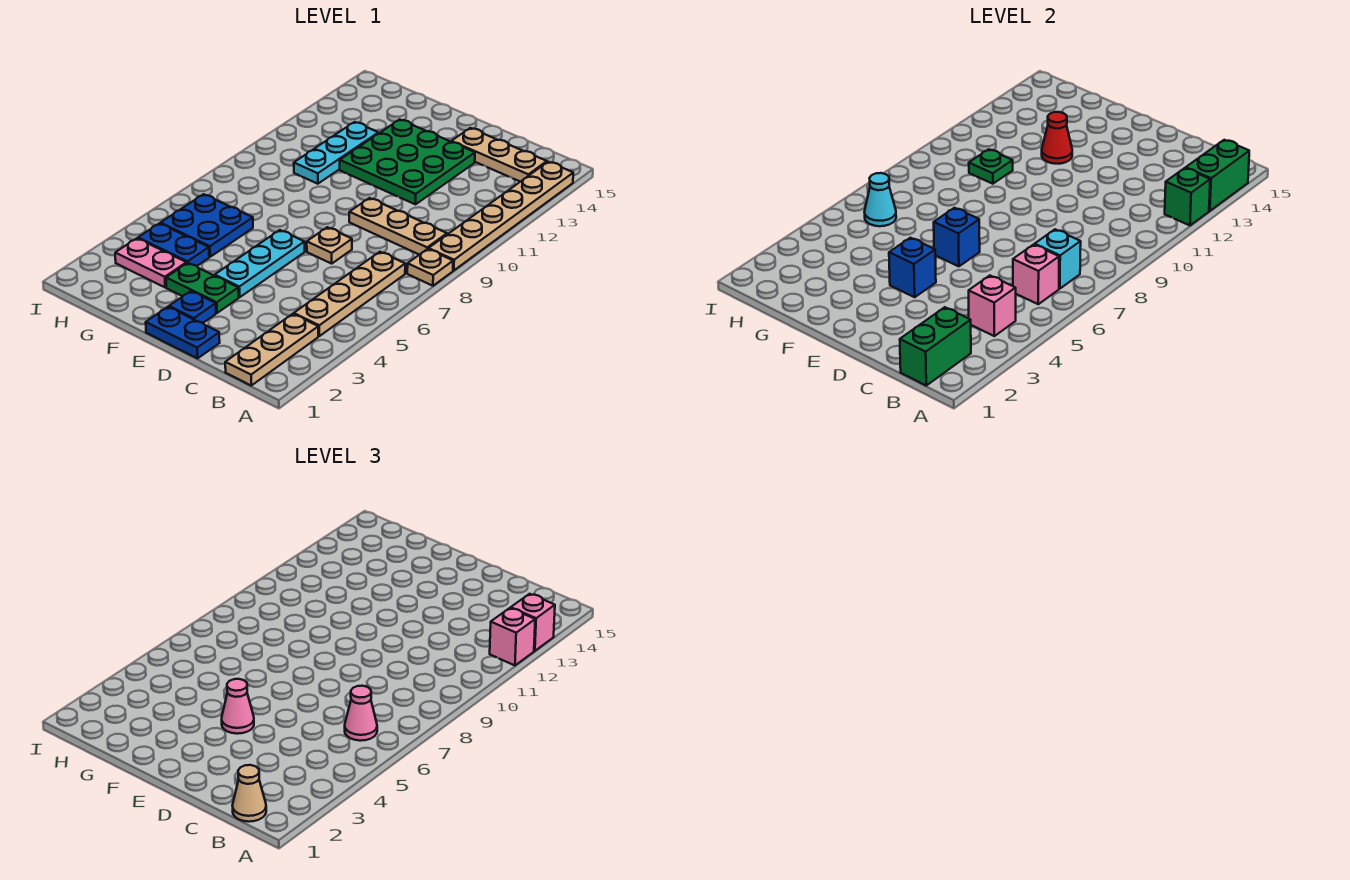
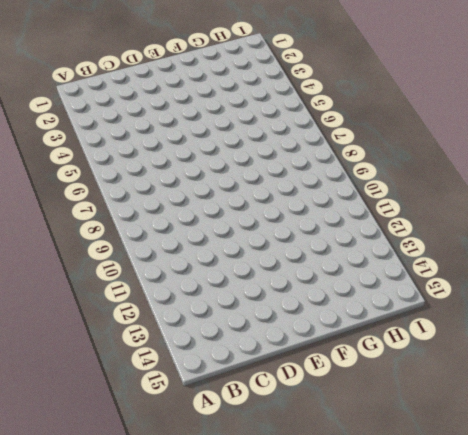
none -> tan 1x1 plate [407,249,453,286]
none -> tan 1x6 plate [429,162,573,270]
none -> tan 1x3 plate [225,314,318,385]
none -> tan 1x4 plate [294,252,405,336]

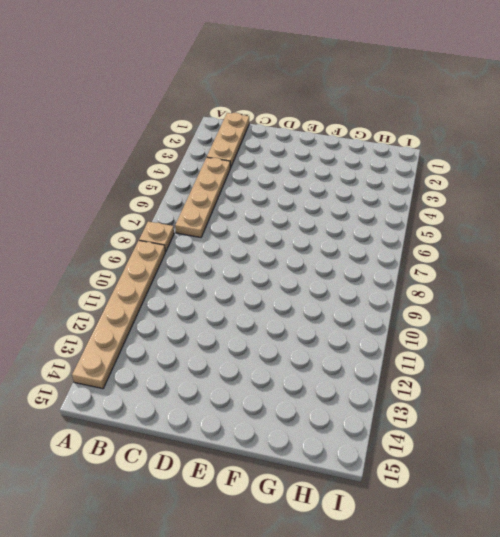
none -> tan 1x3 plate [349,198,447,255]
none -> tan 1x3 plate [451,128,547,182]
none -> blue 1x2 plate [146,307,220,358]
none -> tan 1x1 plate [307,227,352,264]

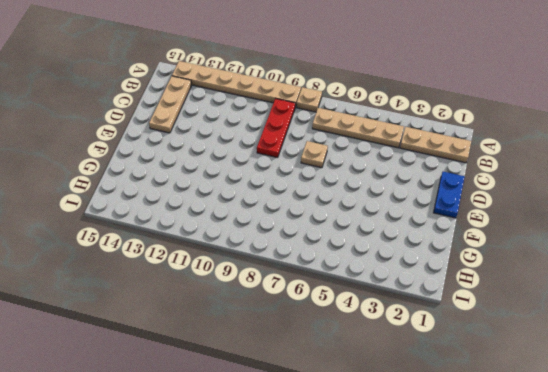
red 1x3 plate [257,99,295,158] -> tan 1x3 plate [349,198,447,255]
none -> green 3x3 plate [340,119,475,204]
none -> blue 1x1 plate [169,291,216,323]
none -> green 1x2 plate [166,263,239,313]
none -> cyan 1x3 plate [215,230,305,297]

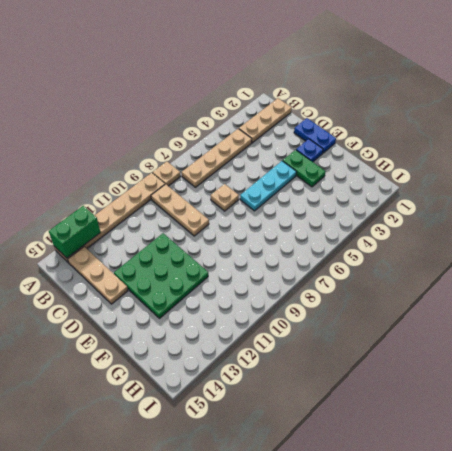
none -> pink 1x2 plate [115,238,187,287]
none -> blue 1x2 plate [138,223,209,266]
none -> blue 2x2 plate [161,194,253,257]
none -> cyan 1x3 plate [294,122,378,184]

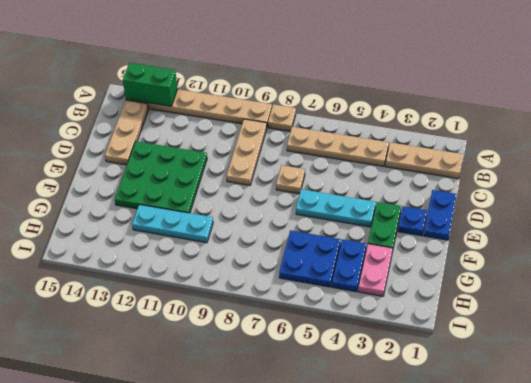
none -> green 1x1 brick [1165,168,1210,225]
none -> green 1x2 brick [900,307,971,385]
none -> pink 1x1 brick [969,276,1016,336]
none -> pink 1x1 brick [1013,244,1059,304]

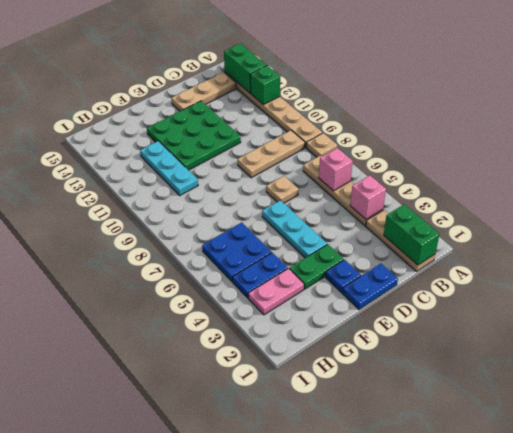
none -> cyan 1x1 brick [1035,229,1081,289]
none -> blue 1x1 brick [889,238,936,297]
none -> blue 1x1 brick [934,208,980,266]
none -> red 1x1 cone [1042,112,1072,164]

